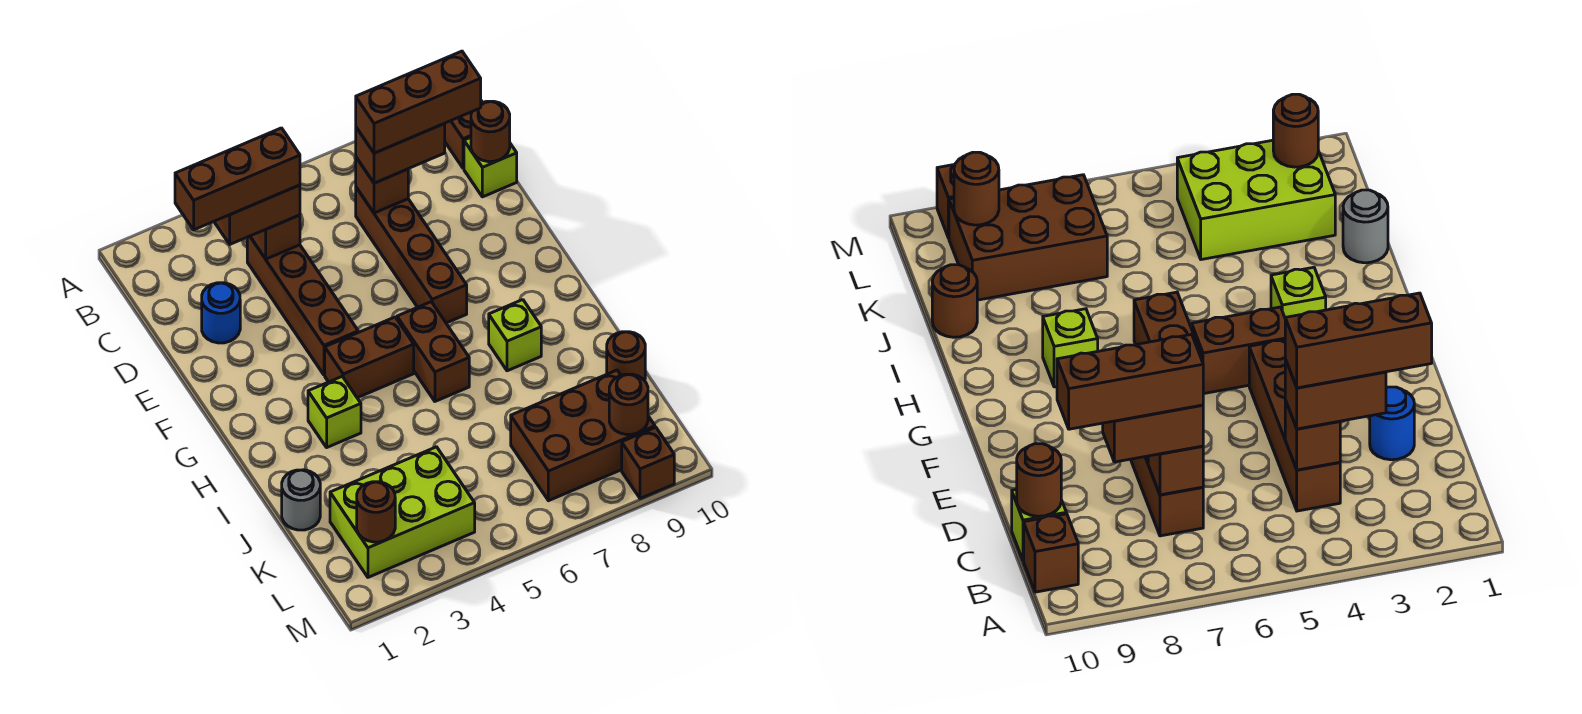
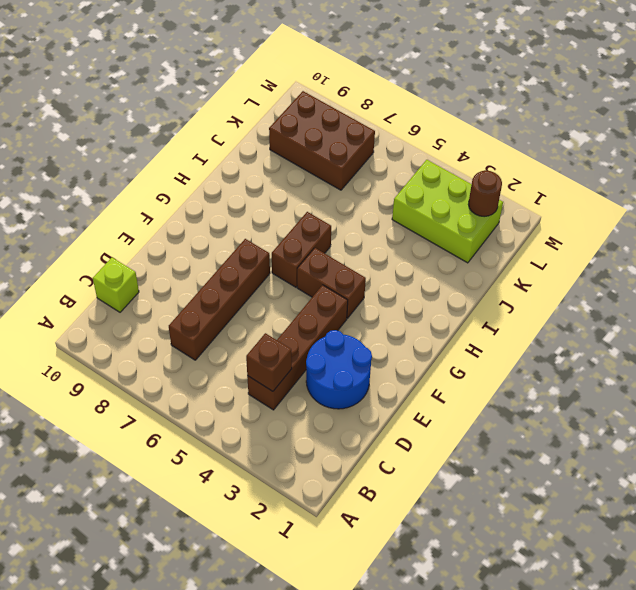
blue 2x2 round brick [306,330,372,409] -> blue 1x1 round brick [202,283,240,343]
none -> brown 1x1 brick [445,101,482,168]
none -> lime 1x1 brick [308,376,361,447]
none -> lime 1x1 brick [489,300,541,371]

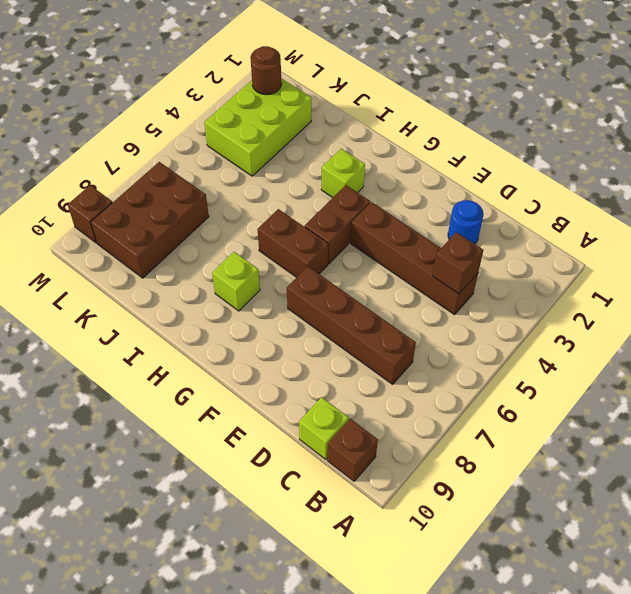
none -> grey 1x1 round brick [282,470,320,530]
none -> brown 1x1 round brick [607,332,645,381]
none -> brown 1x1 brick [356,157,408,213]

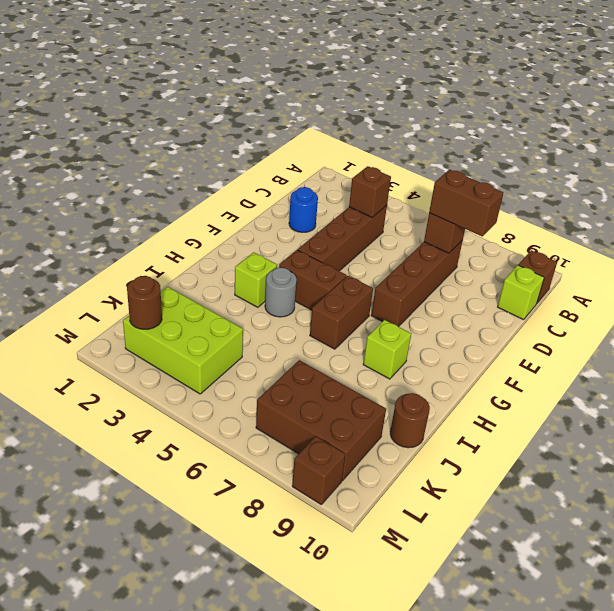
grey 1x1 round brick [265,268,297,317] -> grey 1x1 round brick moved to [282,470,320,530]
none -> brown 1x1 round brick [471,101,510,162]
none -> brown 1x1 round brick [609,374,648,435]
none -> brown 1x2 brick [214,185,300,244]

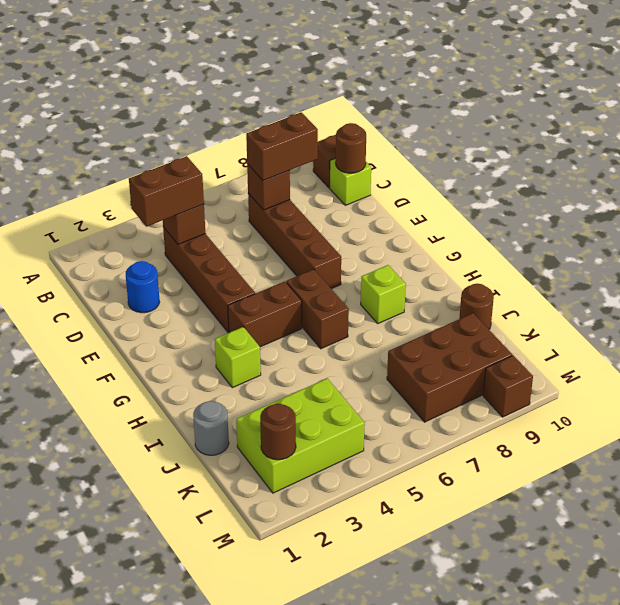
none -> brown 1x1 round brick [609,374,648,435]
none -> brown 1x3 brick [175,128,300,230]
none -> brown 1x3 brick [356,51,481,153]

